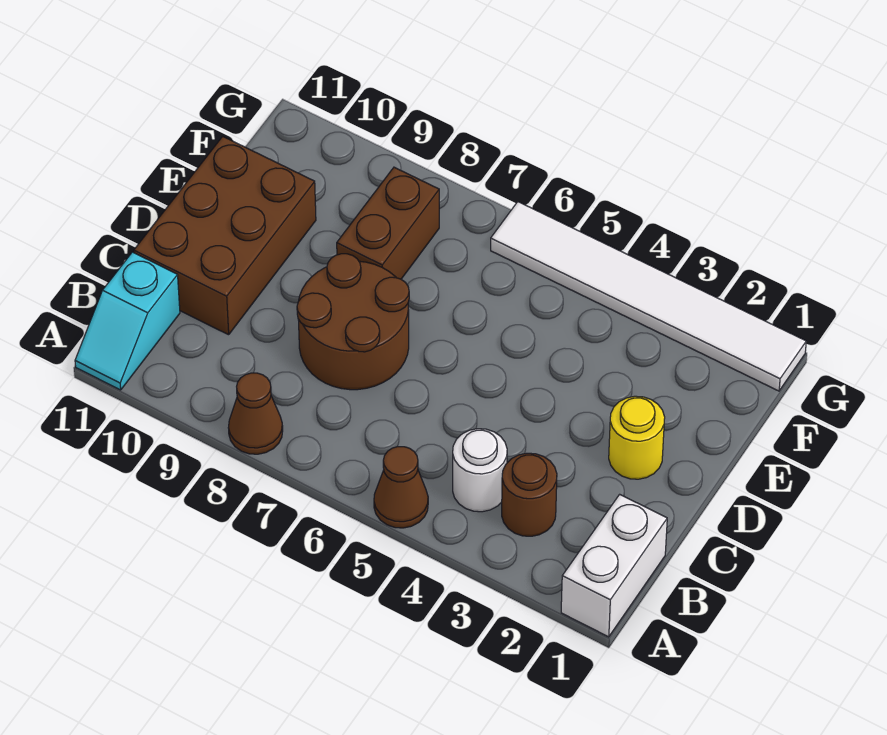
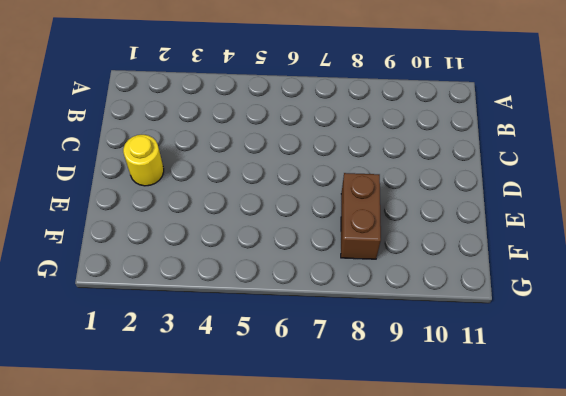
none -> white 1x2 brick [561,494,667,637]
none -> brown 1x1 cone [374,447,428,528]

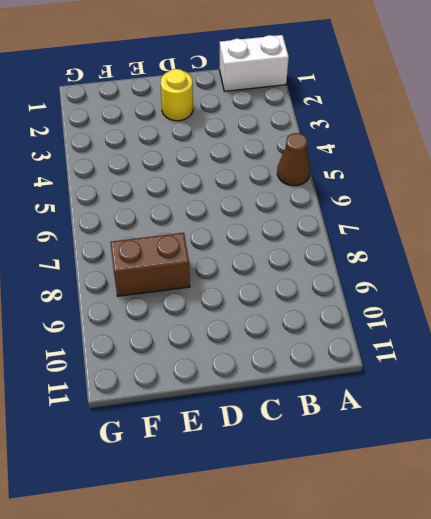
none -> brown 1x1 cone [228,373,283,454]
none -> cyan 1x2 slope [75,252,180,390]

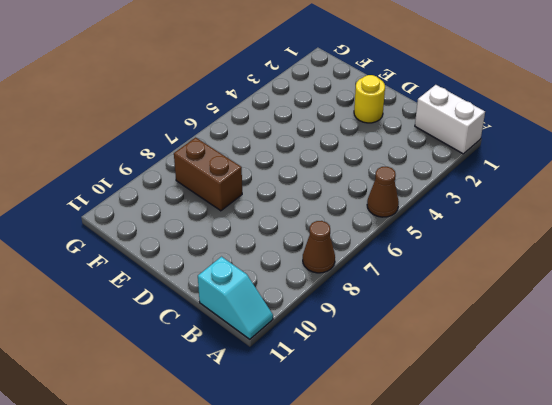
none -> brown 1x1 round brick [502,453,557,536]
none -> white 1x1 round brick [453,429,507,512]

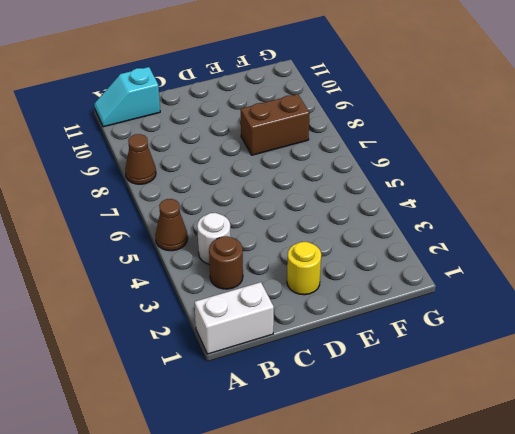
none -> brown 2x2 round brick [297,254,409,390]
none -> brown 2x3 brick [134,136,316,335]

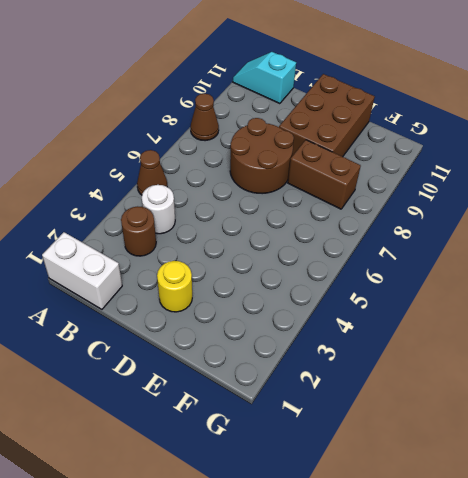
brown 2x3 brick [279,74,375,157] -> brown 2x3 brick turned to [134,136,316,335]
none -> white 1x6 tile [491,202,806,391]

